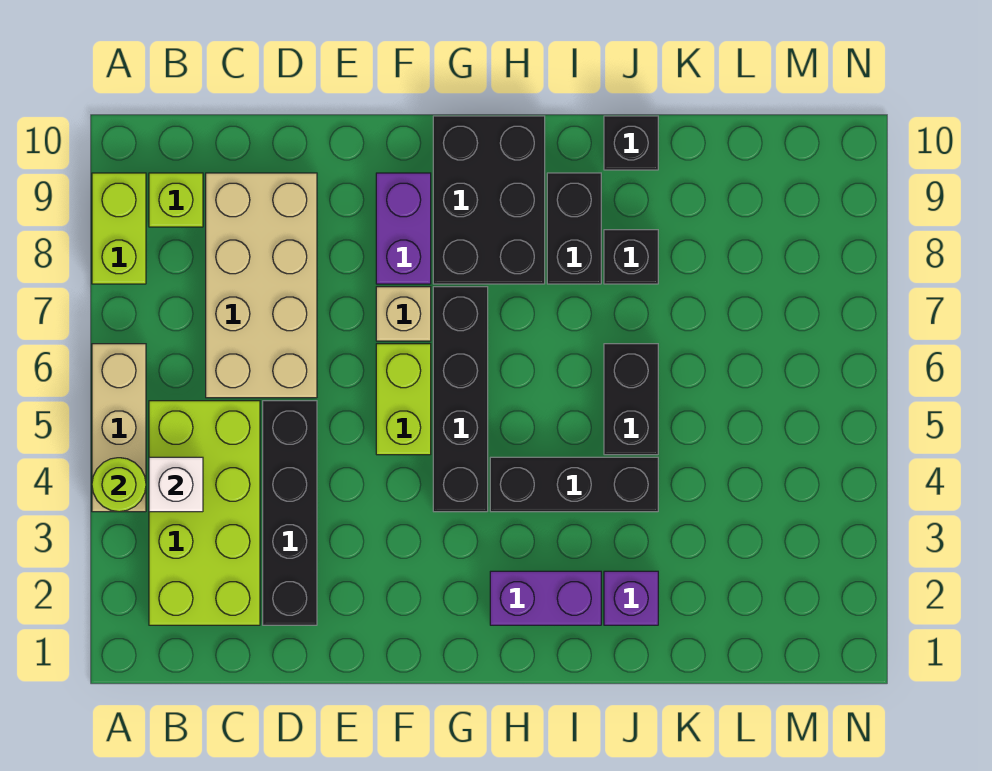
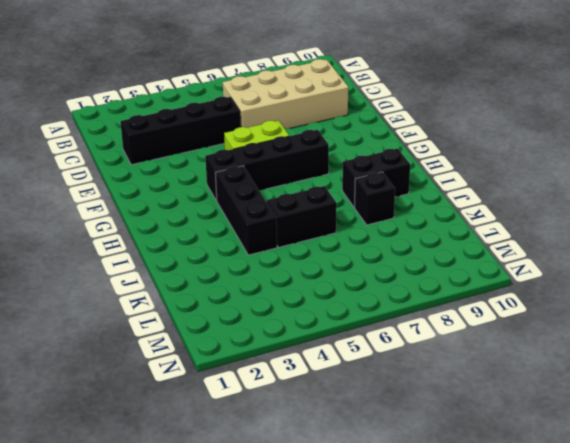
none -> tan 1x3 brick [92,344,146,512]
none -> lime 1x2 brick [92,173,146,284]
none -> lime 2x4 brick [149,401,260,625]

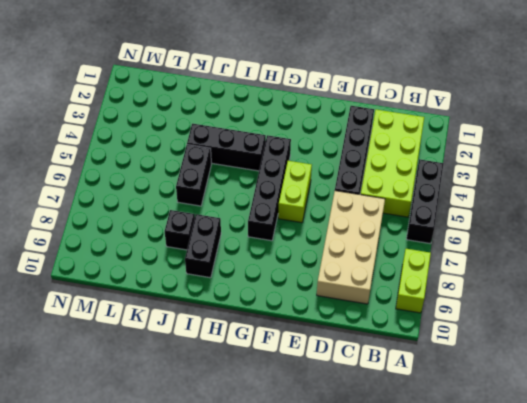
black 1x3 brick [406,159,444,244] -> tan 1x3 brick [92,344,146,512]
none -> lime 1x1 brick [149,173,203,227]
none -> tan 1x1 brick [376,287,431,341]
none -> purple 1x2 brick [376,173,431,284]

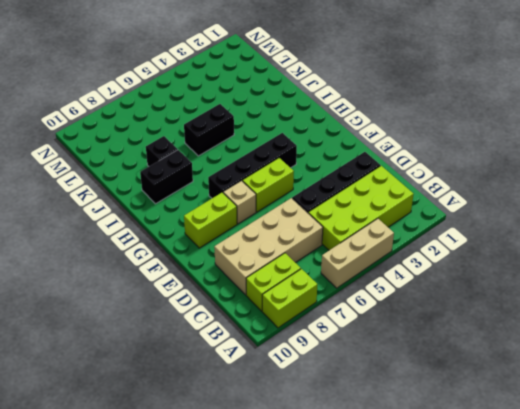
lime 1x2 brick [246,253,301,311] -> lime 1x1 brick [149,173,203,227]
lime 1x2 brick [184,192,237,248] -> purple 1x2 brick [376,173,431,284]
none -> black 2x3 brick [433,116,545,284]
none -> purple 1x2 brick [490,571,601,625]
none -> black 1x3 brick [490,457,658,512]

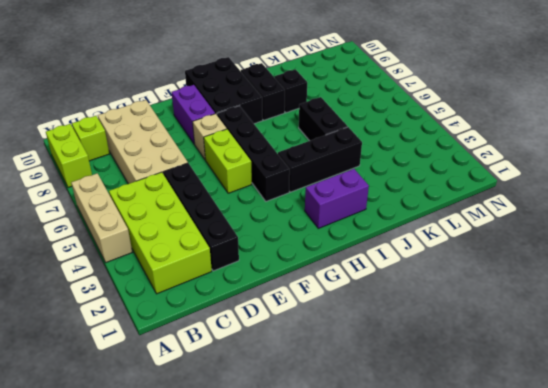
none -> purple 1x1 brick [604,571,658,625]
none -> black 1x1 brick [604,116,658,170]
none -> lime 1x1 round brick [92,458,146,512]

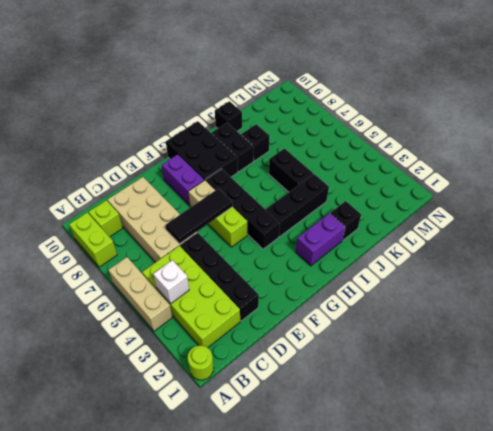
lime 1x1 round brick [188,346,214,380] -> lime 1x1 round brick moved to [92,458,146,512]
black 1x3 tile [165,189,233,244] -> none
black 1x1 brick [330,201,361,240] -> purple 1x1 brick [604,571,658,625]

